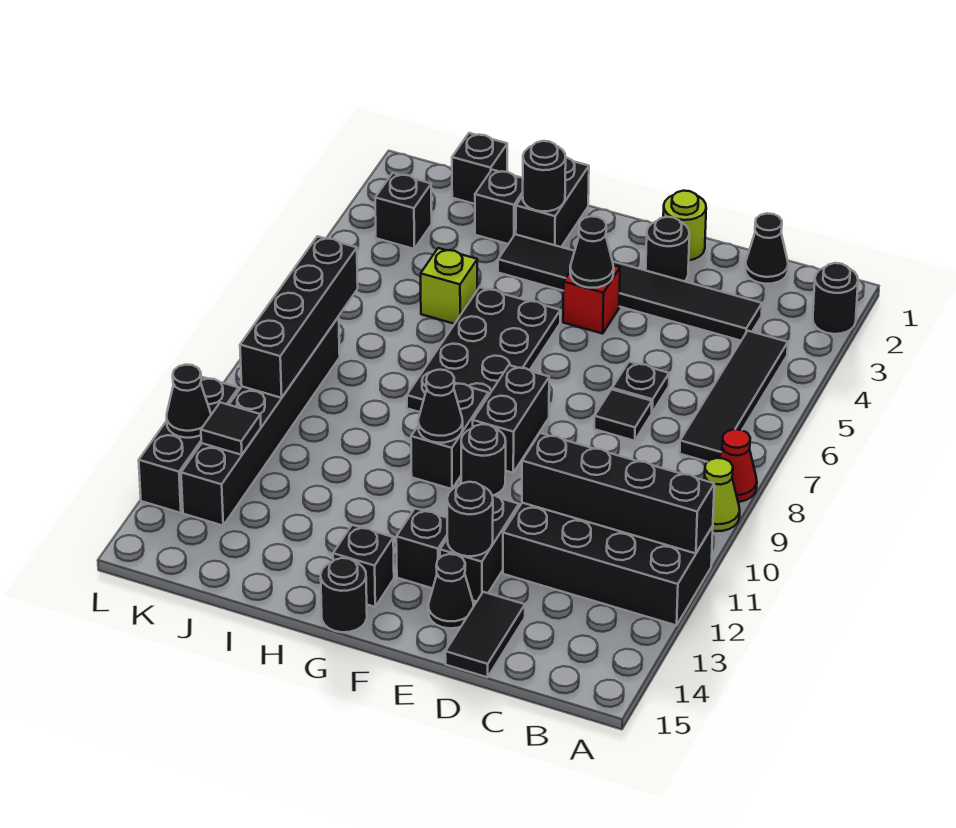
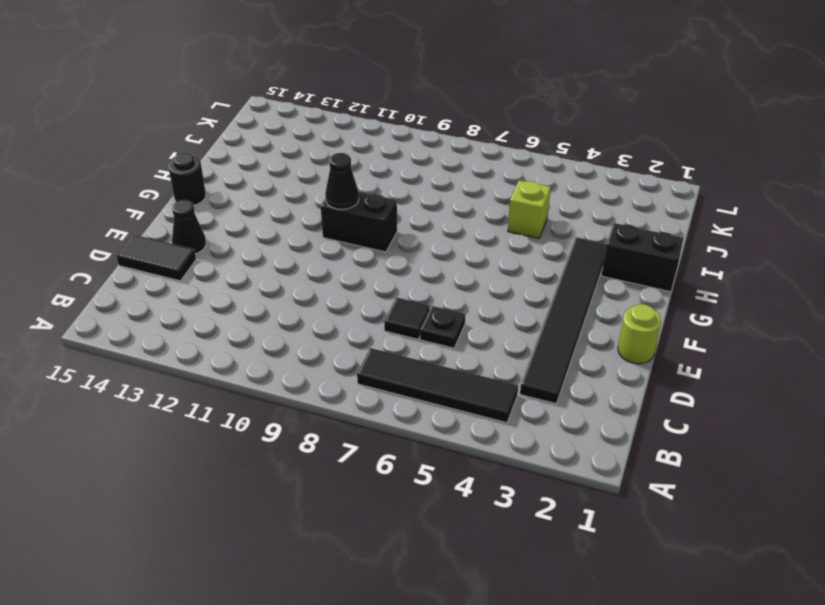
none -> black 1x1 round brick [813,263,858,334]
none -> red 1x1 cone [719,429,757,502]
none -> lime 1x1 cone [704,458,740,531]
none -> black 2x4 brick [503,503,713,625]

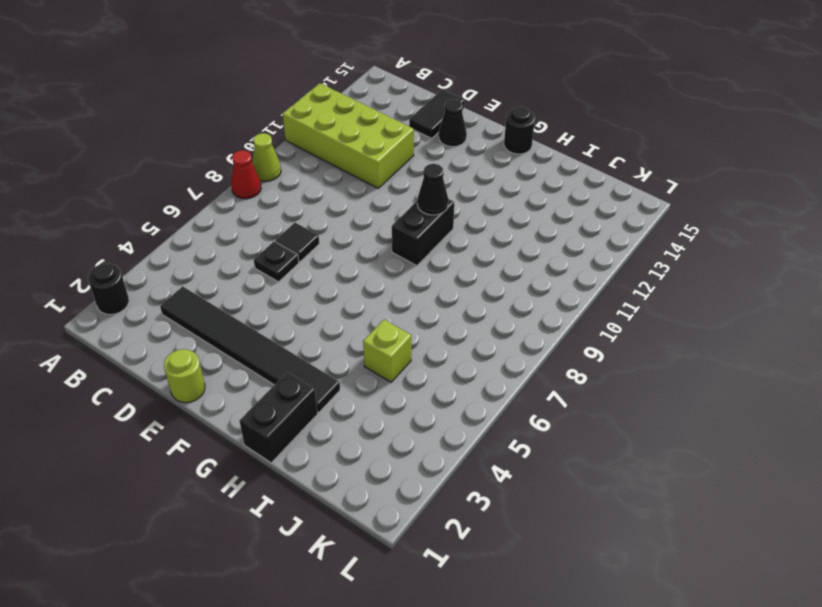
lime 2x4 brick [283,83,414,188] -> black 2x4 brick [503,503,713,625]
none -> black 1x4 tile [680,331,788,462]
none -> black 1x1 cone [745,213,788,284]
none -> black 1x1 round brick [646,217,689,281]
none -> black 1x2 brick [440,495,519,602]

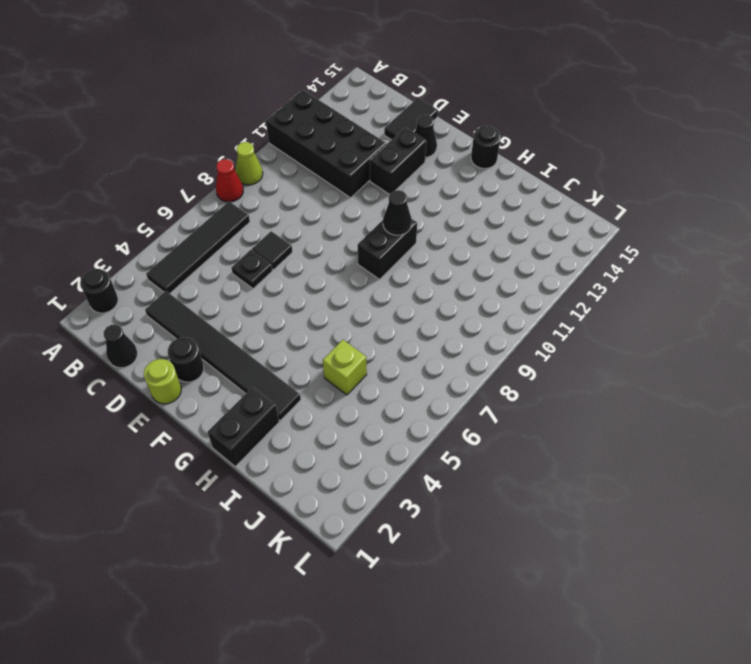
none -> red 1x1 brick [563,265,620,334]
none -> black 1x2 brick [473,365,549,473]
none -> black 1x1 round brick [461,424,506,495]
none -> black 1x1 brick [396,508,447,588]

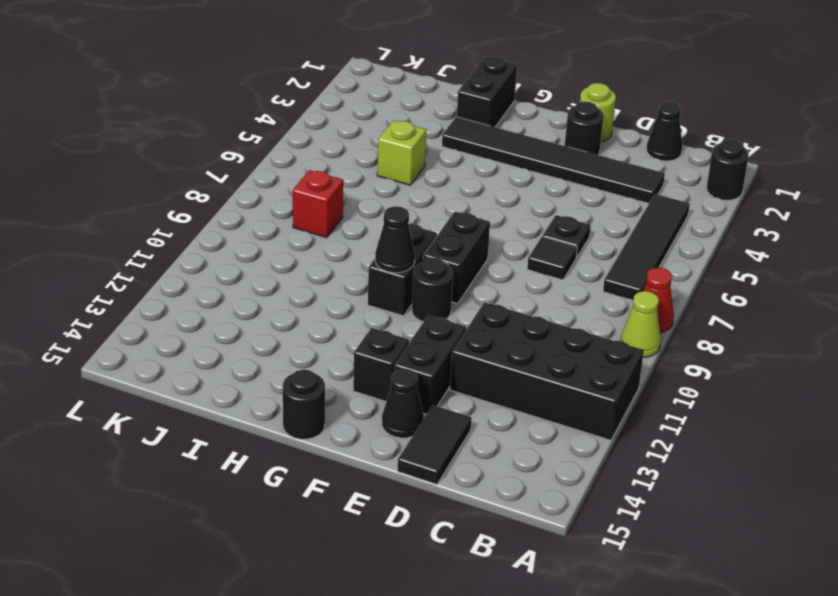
red 1x1 brick [293,170,343,237] -> red 1x1 brick moved to [563,265,620,334]
none -> black 2x4 plate [407,287,560,412]
none -> black 1x1 brick [333,525,394,607]
none -> black 1x1 brick [475,170,523,244]
none -> black 1x1 brick [452,133,507,204]

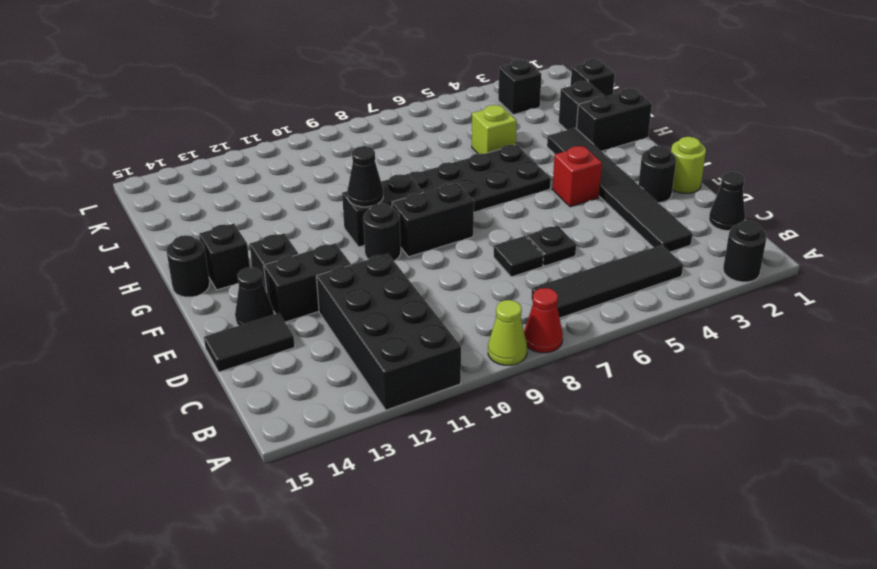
none -> black 1x6 brick [181,317,340,526]
none -> black 1x3 brick [139,377,239,513]
none -> black 1x4 brick [522,433,714,553]
none -> black 1x1 round brick [447,482,493,556]

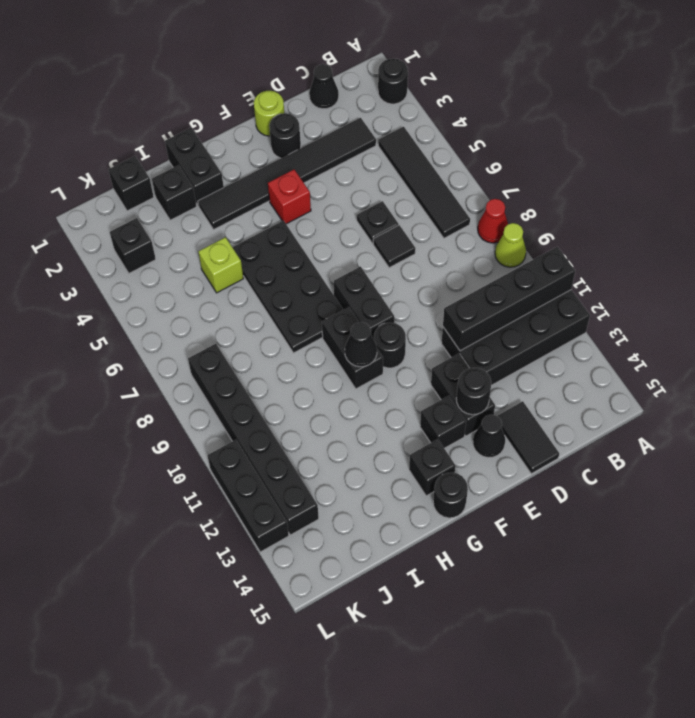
none -> black 1x1 cone [570,216,614,288]
none -> black 1x1 round brick [523,141,566,212]
none -> black 1x4 brick [240,236,358,398]
none -> black 1x1 tile [201,402,261,455]

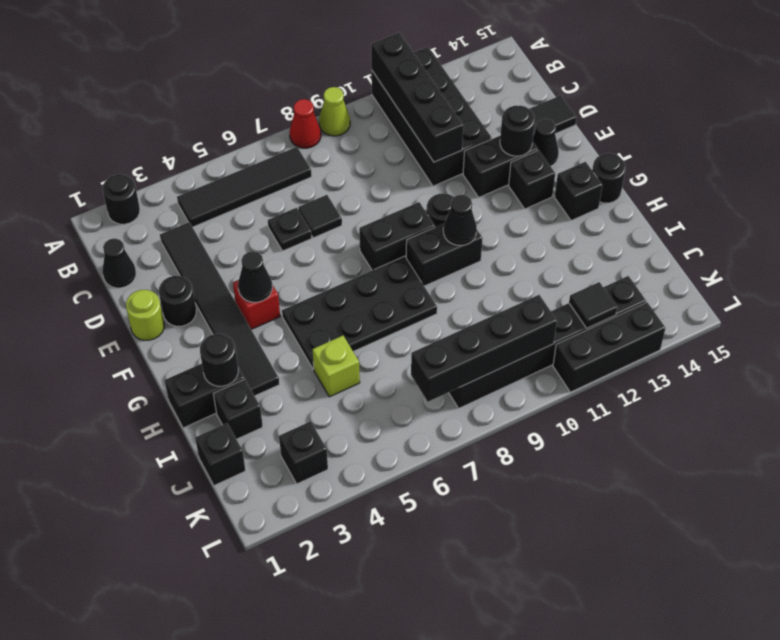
none -> black 1x1 cone [167,365,211,438]

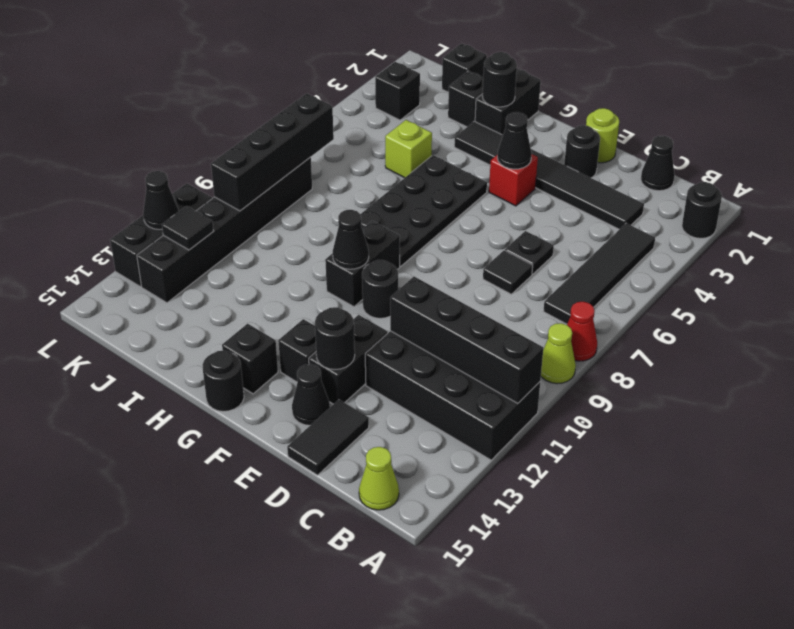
lime 1x1 cone [359,447,399,510] -> none
none -> black 1x2 brick [473,365,549,473]

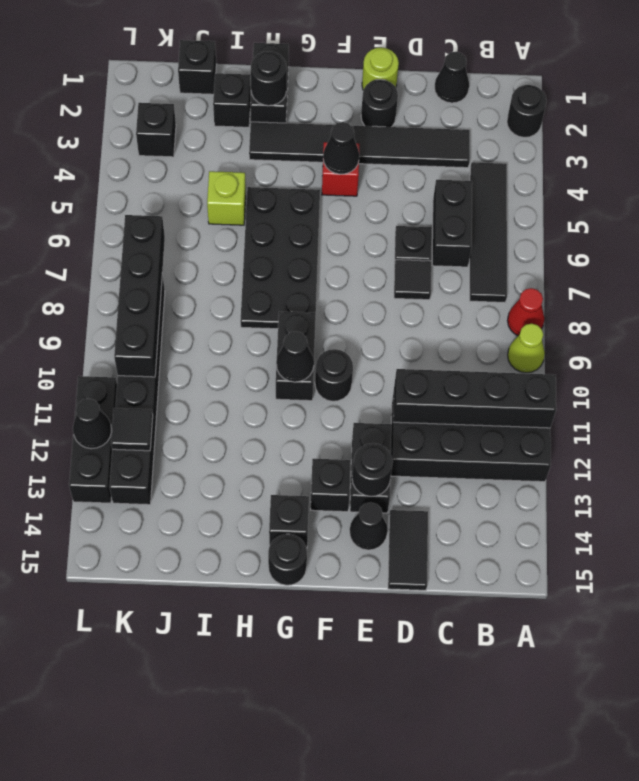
black 1x2 brick [432,180,472,267] -> black 1x2 brick moved to [473,365,549,473]

